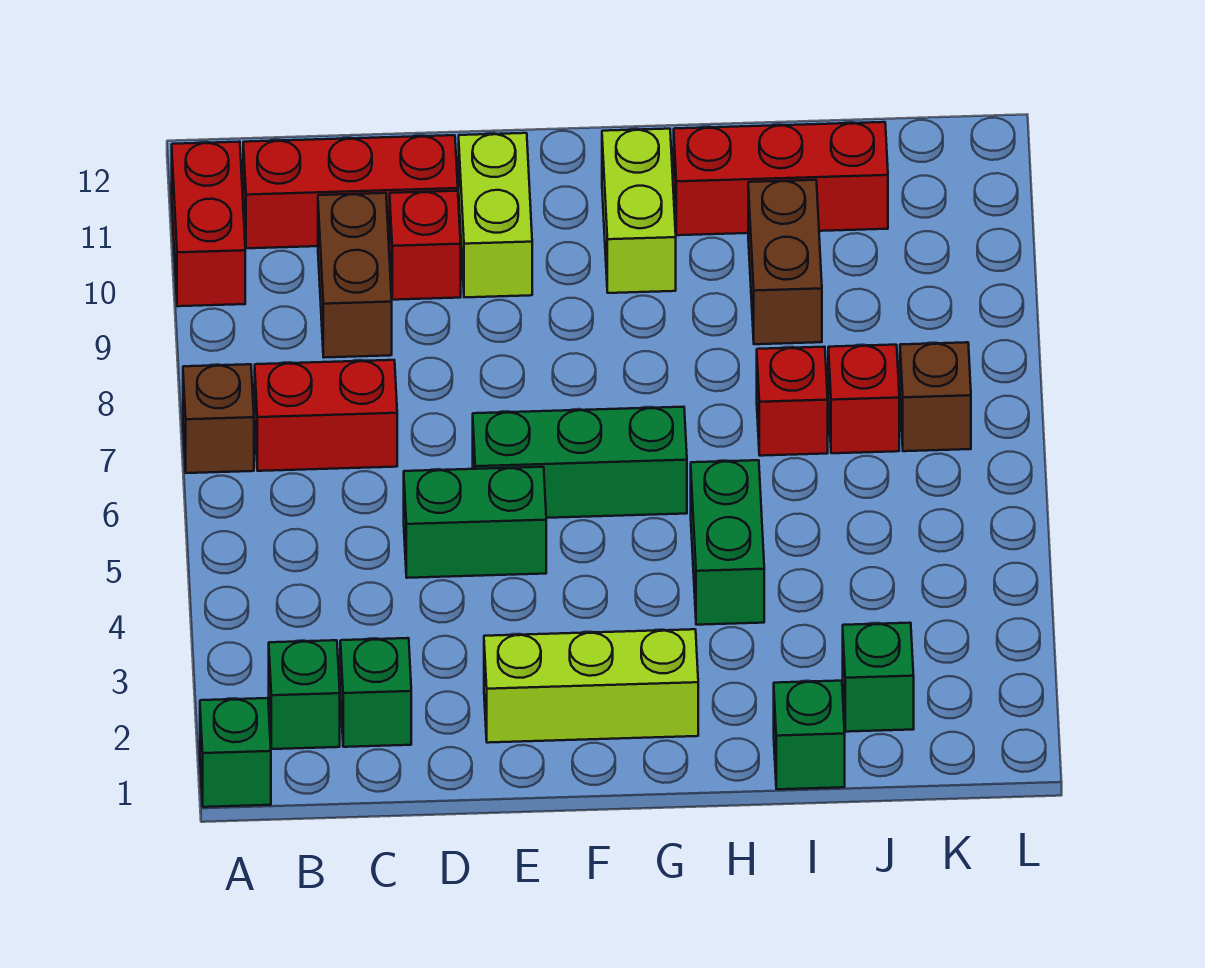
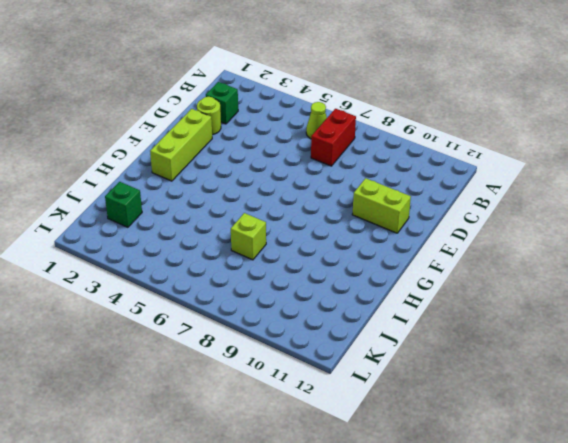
lime 1x1 cone [306,102,327,139] -> none
lime 1x1 round brick [197,97,221,135] -> none
lime 1x1 brick [231,213,266,260] -> red 1x1 brick [757,347,828,456]
none -> green 1x1 brick [200,698,271,807]
none -> brown 1x1 brick [183,364,254,473]
none -> red 1x2 brick [172,142,245,306]

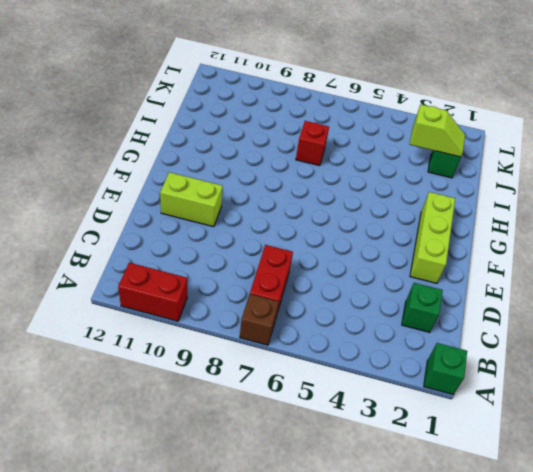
lime 1x2 slope [410,105,465,157] -> none
none -> green 1x1 brick [269,640,340,749]
none -> red 1x3 brick [243,135,458,248]
none -> brown 1x2 brick [318,193,392,357]

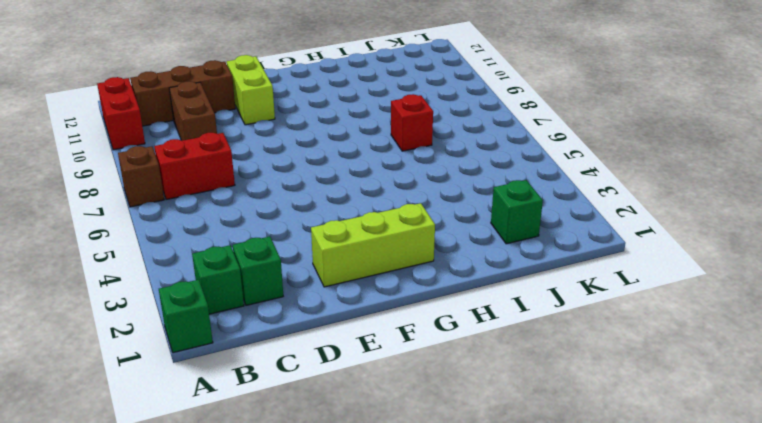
brown 1x3 brick [130,60,235,126] -> red 1x3 brick [243,135,458,248]
none -> green 1x2 brick [404,467,546,578]
none -> red 1x1 brick [390,191,461,300]
none -> green 1x3 brick [473,407,687,518]

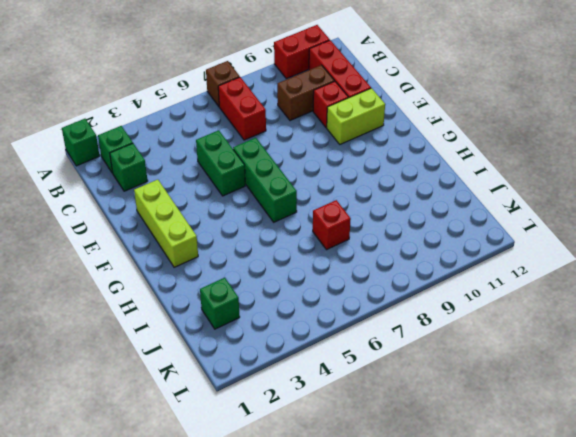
none -> lime 1x2 brick [602,129,676,293]
none -> green 1x2 brick [691,460,764,625]
none -> red 1x3 brick [674,122,888,235]

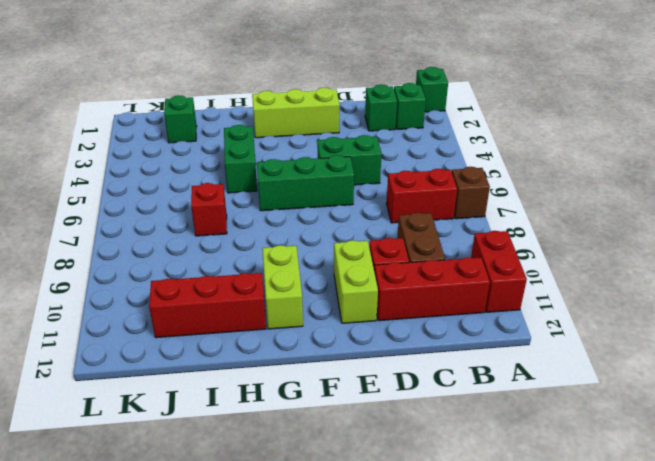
none -> green 1x1 brick [774,681,845,789]
none -> brown 1x2 brick [748,180,822,344]
none -> red 1x1 brick [828,345,899,453]

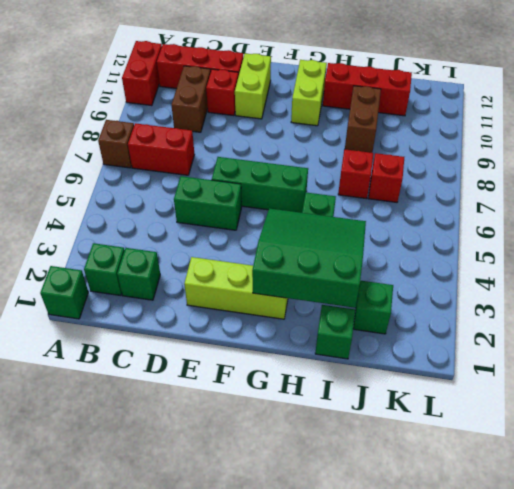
green 3x3 slope [252,208,366,308] -> none
none -> brown 1x1 brick [900,342,971,451]

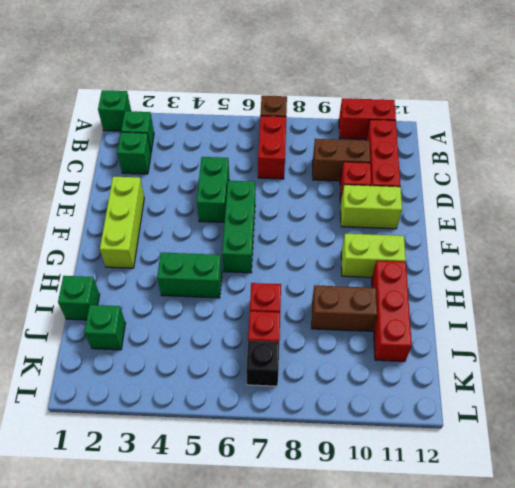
black 1x1 brick [246,341,279,386] -> brown 1x1 brick [900,342,971,451]

